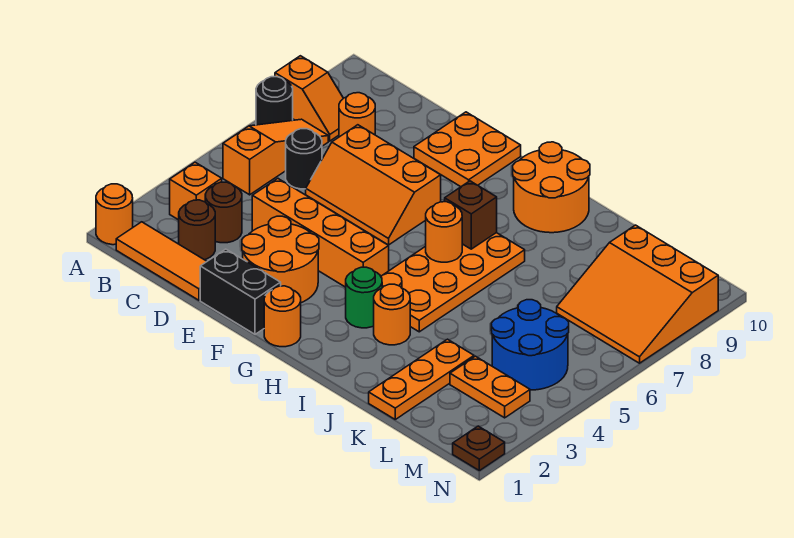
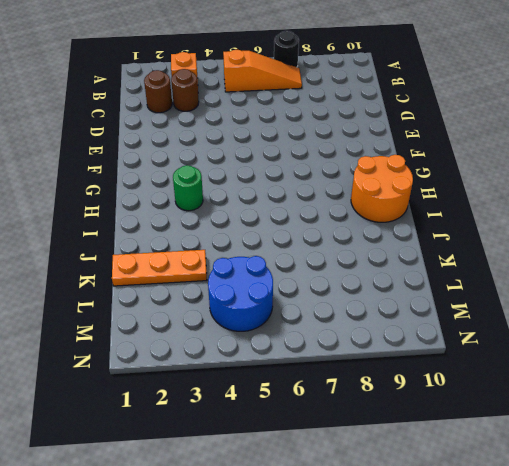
none -> orange 1x1 round brick [96,184,133,245]
none -> orange 1x2 slope [275,56,343,141]
none -> orange 1x3 tile [116,222,207,300]

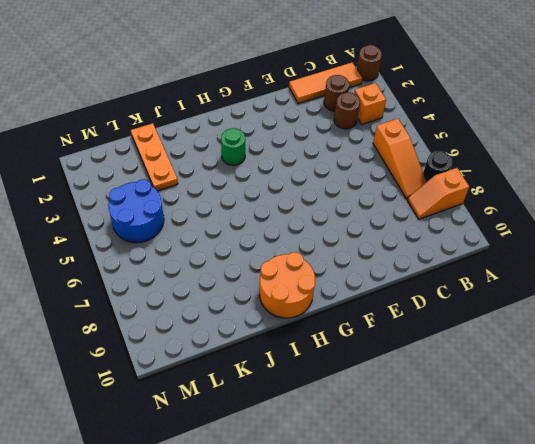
brown 1x1 round brick [357,45,382,81] -> orange 1x1 round brick [96,184,133,245]
none -> black 1x1 round brick [286,129,322,189]
none -> orange 1x1 round brick [339,93,375,137]
none -> orange 1x4 brick [252,178,389,287]

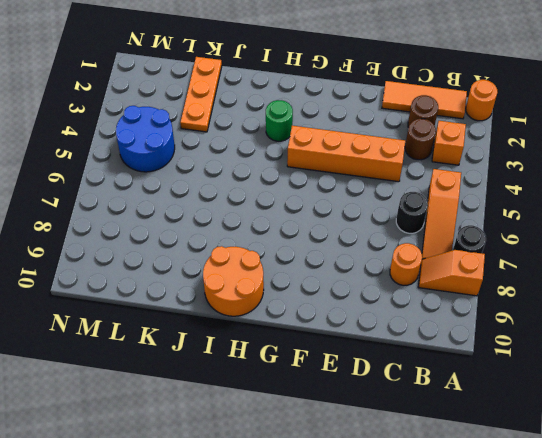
none -> orange 2x3 slope [306,125,441,245]
none -> black 1x2 brick [200,249,281,334]
none -> orange 2x2 round brick [242,216,319,303]

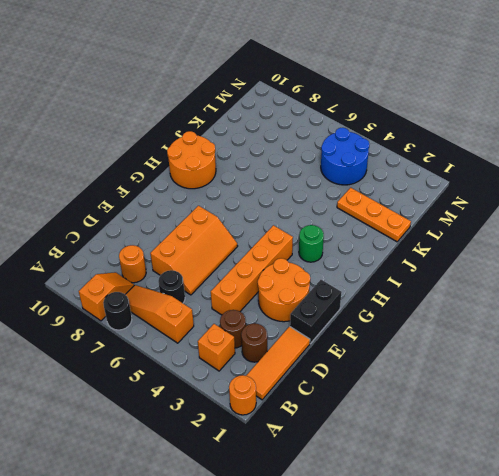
none -> orange 2x2 plate [414,112,521,187]
none -> orange 1x1 round brick [264,286,301,347]
none -> orange 2x4 plate [381,233,525,332]

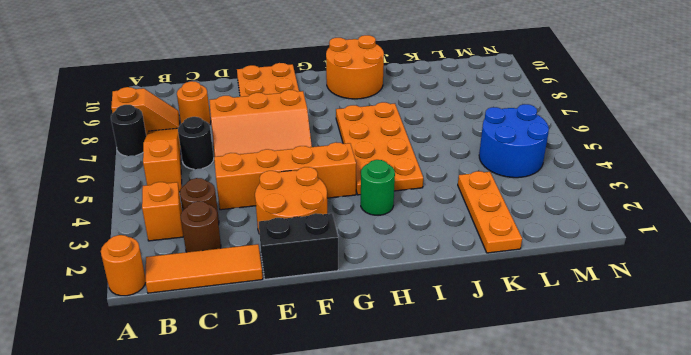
none -> orange 1x1 round brick [264,286,301,347]
none -> orange 1x1 round brick [374,284,410,345]
none -> orange 1x2 plate [450,356,530,418]

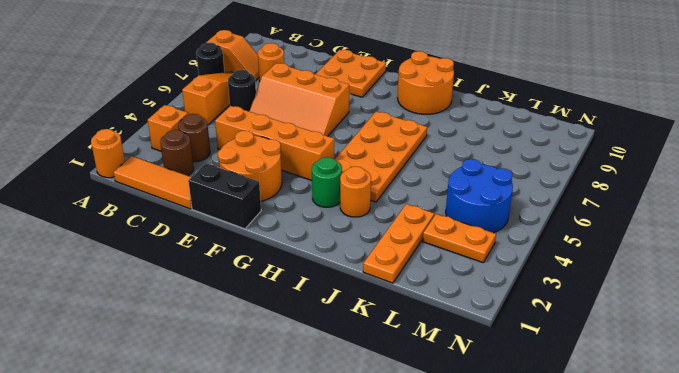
none -> orange 1x1 round brick [264,286,301,347]
none -> orange 3x3 slope [557,225,718,363]
none -> brown 1x1 plate [453,426,505,471]

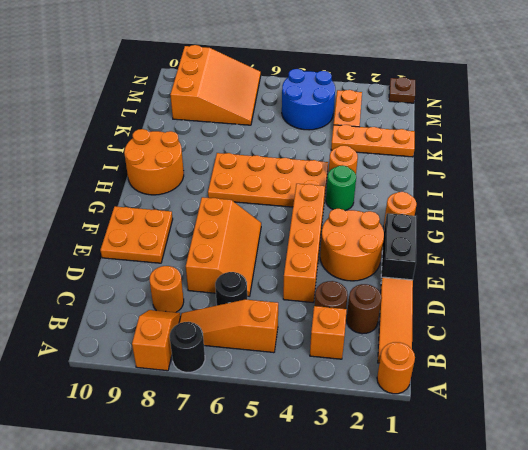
none -> orange 1x1 round brick [426,202,462,262]
none -> brown 1x1 brick [445,181,497,249]

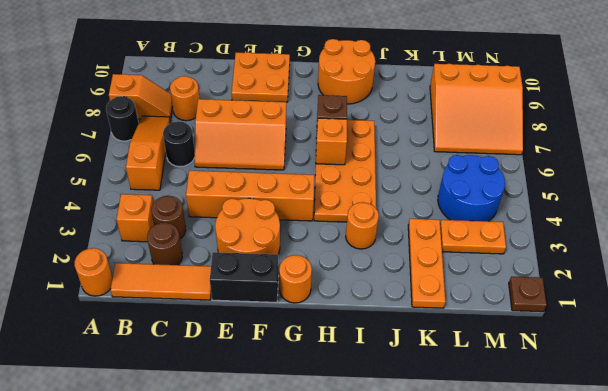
orange 1x1 brick [316,118,347,165] -> orange 1x1 round brick [426,202,462,262]
none -> green 1x1 round brick [346,267,382,328]

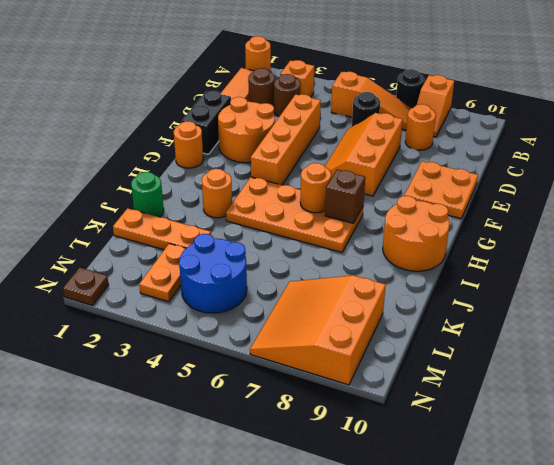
green 1x1 round brick [131,172,164,217] -> green 1x1 round brick moved to [346,267,382,328]

